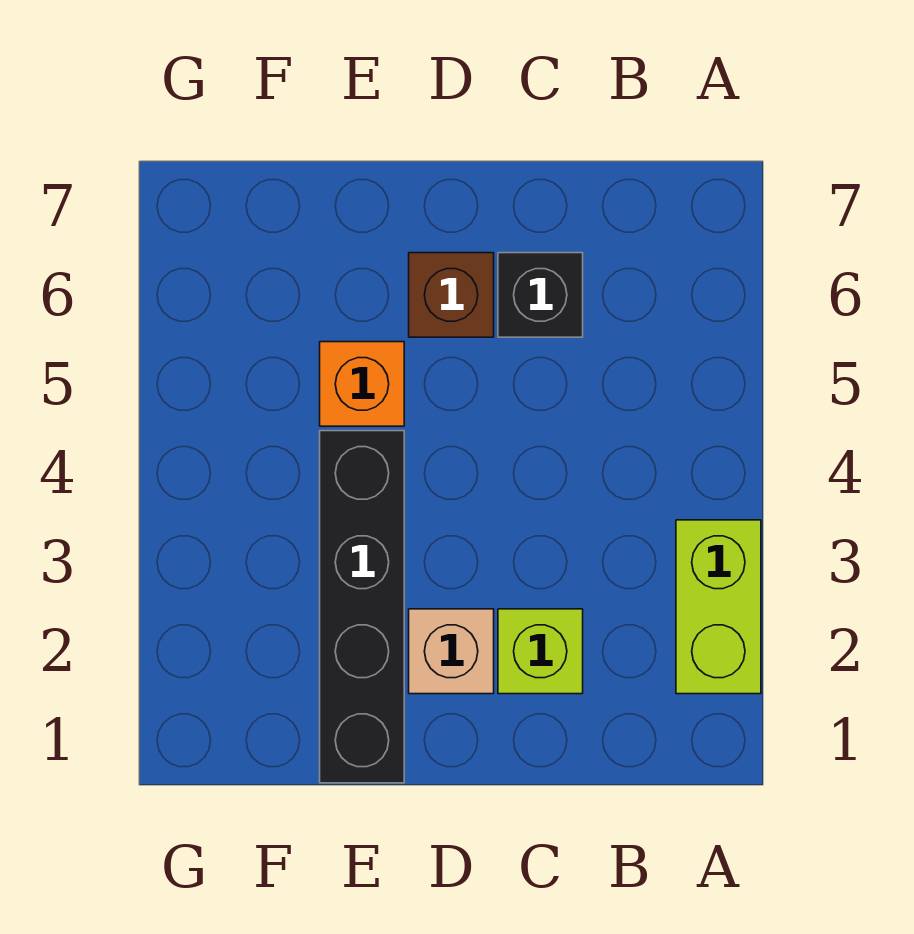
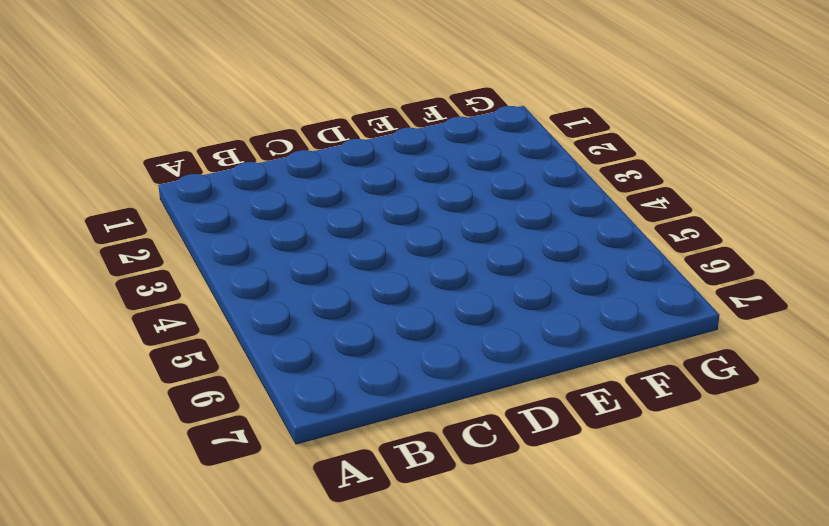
none -> lime 1x2 brick [676,520,761,694]
none -> lime 1x1 brick [498,609,583,694]

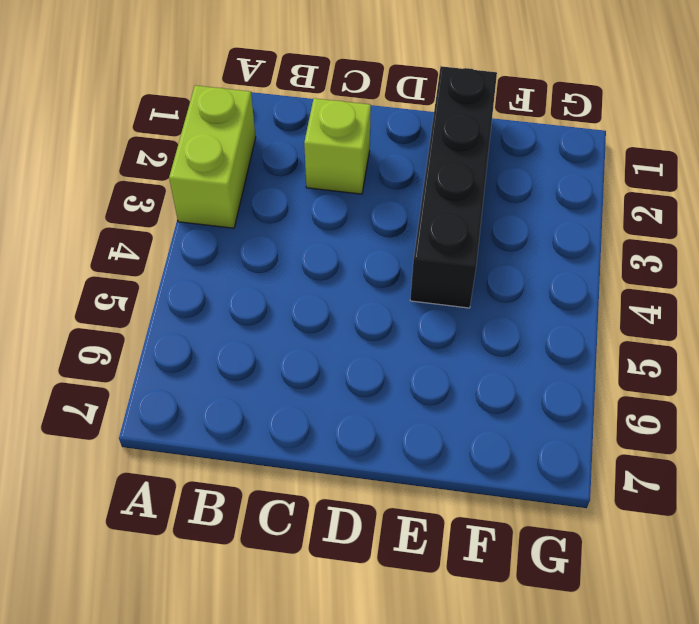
none -> black 1x1 brick [498,253,583,337]
none -> tan 1x1 brick [409,609,494,694]

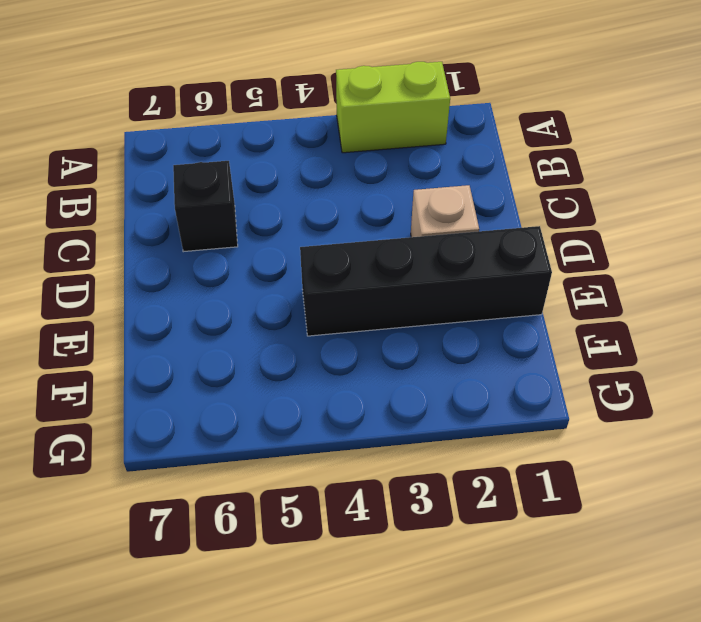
none -> lime 1x1 brick [498,609,583,694]
none -> brown 1x1 brick [409,253,494,337]

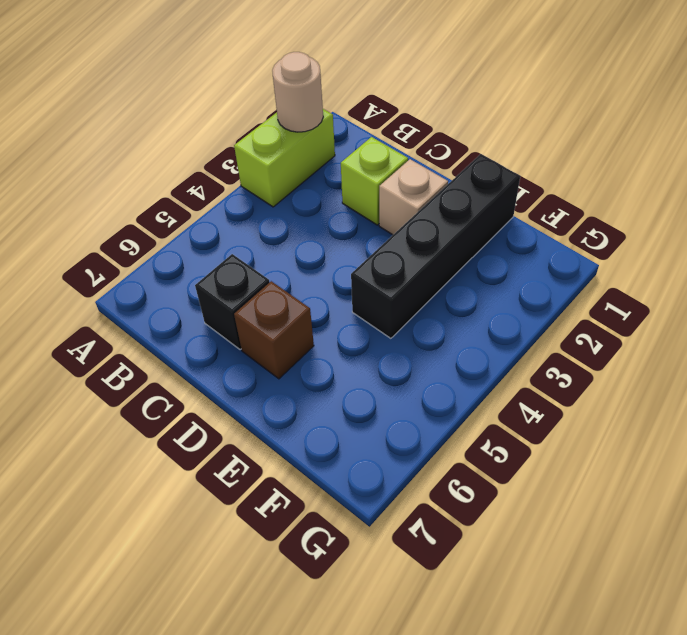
tan 1x1 round brick [272,52,323,132] -> none
none -> orange 1x1 brick [320,342,404,426]

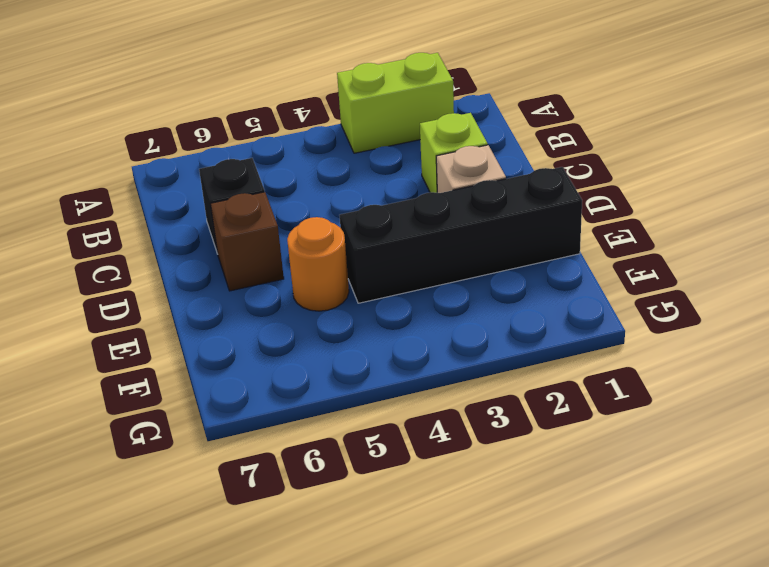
orange 1x1 round brick [287,217,349,311] -> orange 1x1 brick [320,342,404,426]

